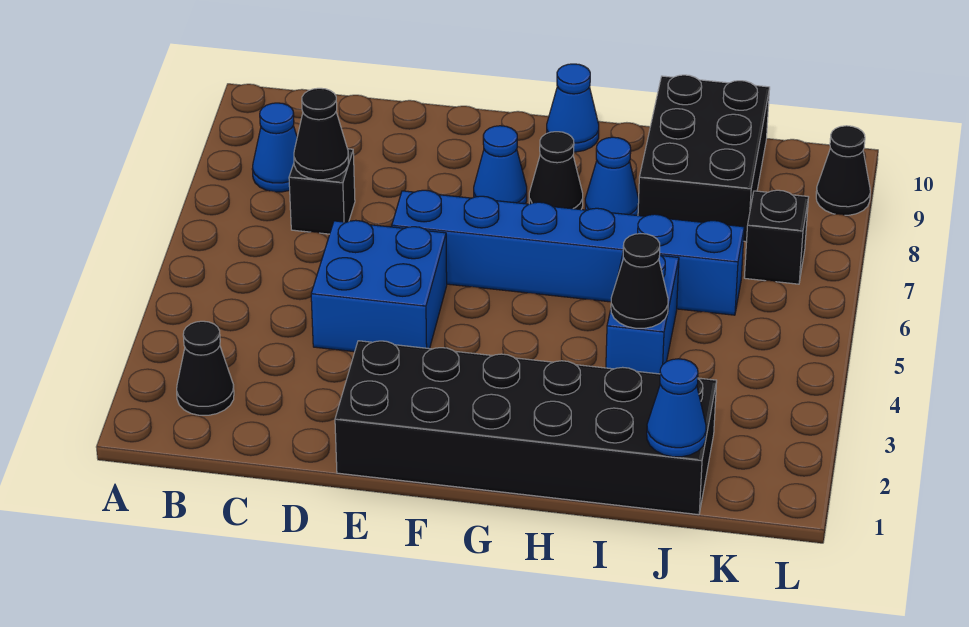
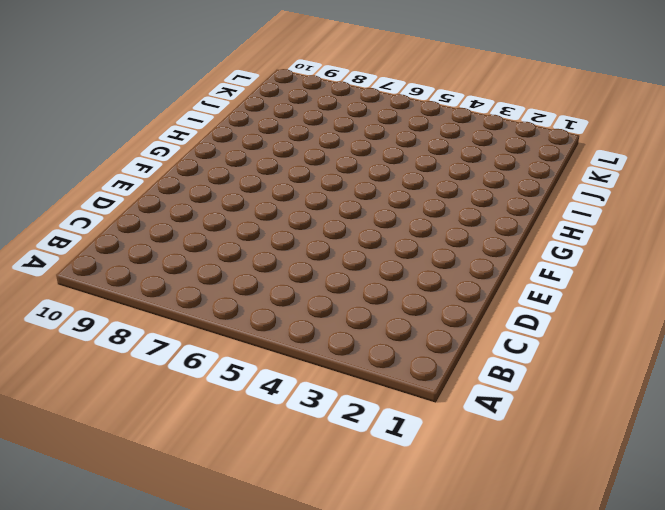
none -> black 1x1 cone [177,321,234,415]
none -> blue 1x1 cone [252,103,297,192]
none -> black 1x1 brick [289,149,355,234]

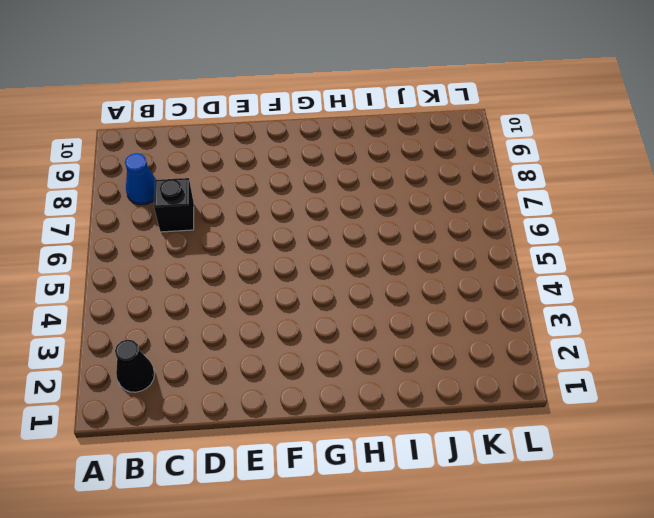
none -> blue 2x2 brick [311,220,447,352]
none -> black 2x6 brick [335,341,717,515]
none -> blue 1x6 brick [392,190,744,315]

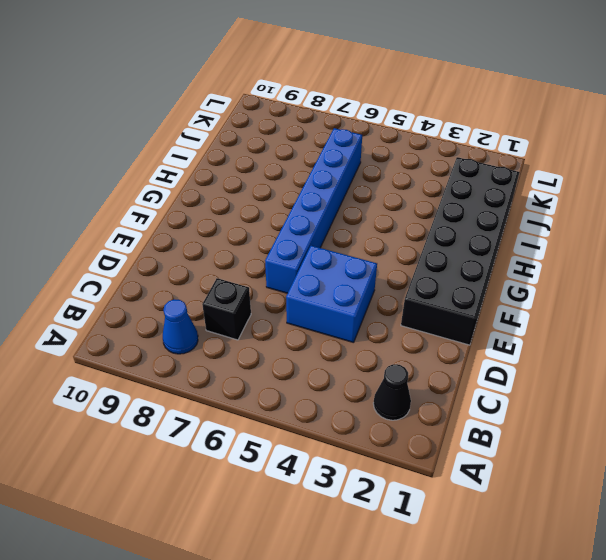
none -> blue 1x1 cone [474,126,527,204]
none -> black 1x1 cone [529,132,583,210]
none -> blue 1x1 cone [547,64,599,152]

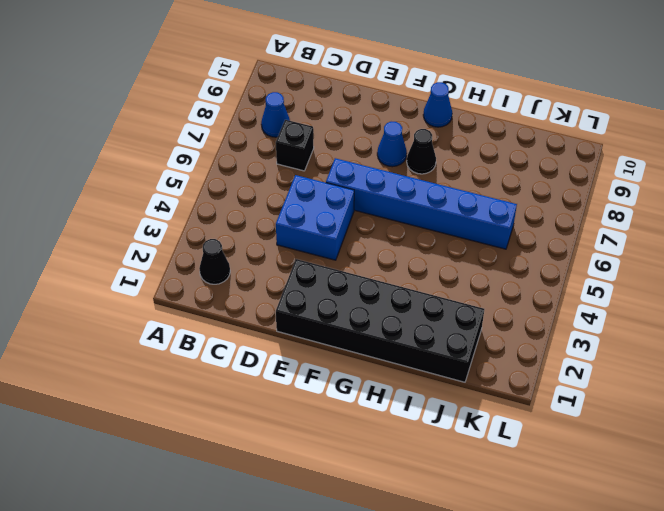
none -> blue 1x1 cone [585,137,639,215]
none -> blue 1x2 brick [606,255,679,374]
none -> black 2x3 brick [638,75,770,242]

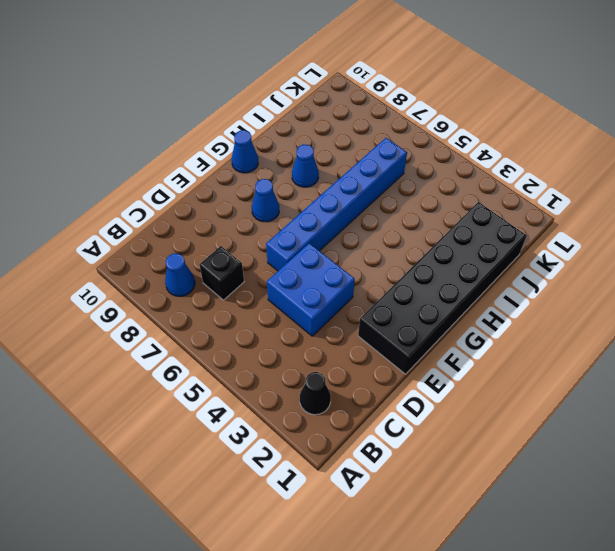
none -> black 1x1 cone [529,132,583,210]
none -> blue 1x2 brick [606,255,679,374]
none -> black 2x3 brick [638,75,770,242]

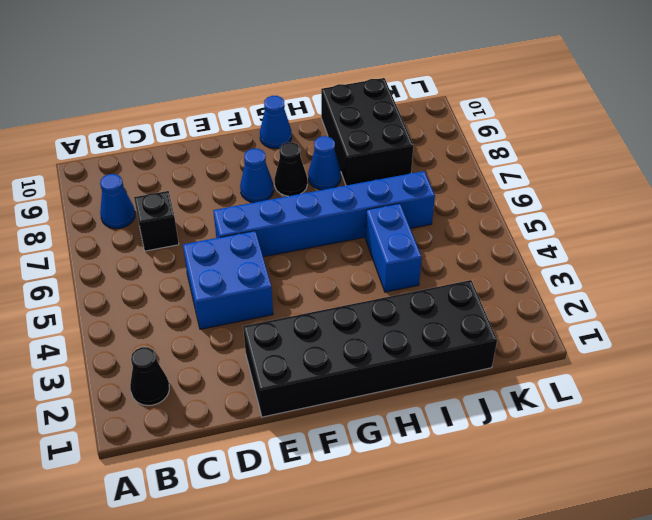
none -> black 1x1 brick [744,190,809,284]
none -> black 1x1 cone [816,126,870,215]
none -> black 1x1 cone [294,88,348,180]

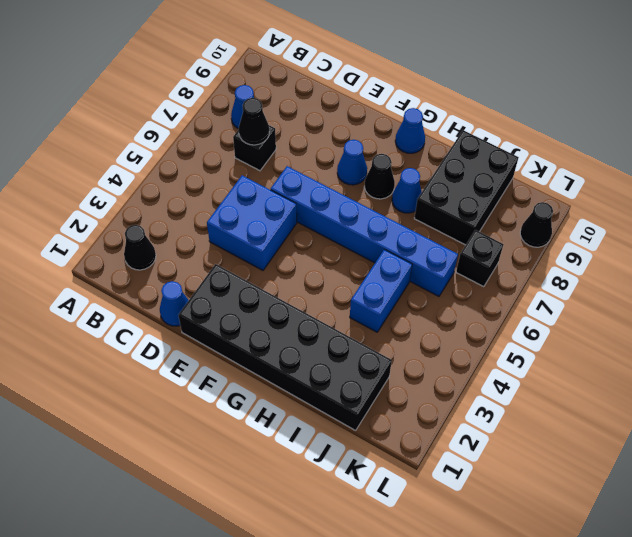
blue 1x1 cone [160,281,189,326] -> blue 1x1 cone moved to [647,359,706,457]
none -> black 1x1 cone [611,234,668,328]

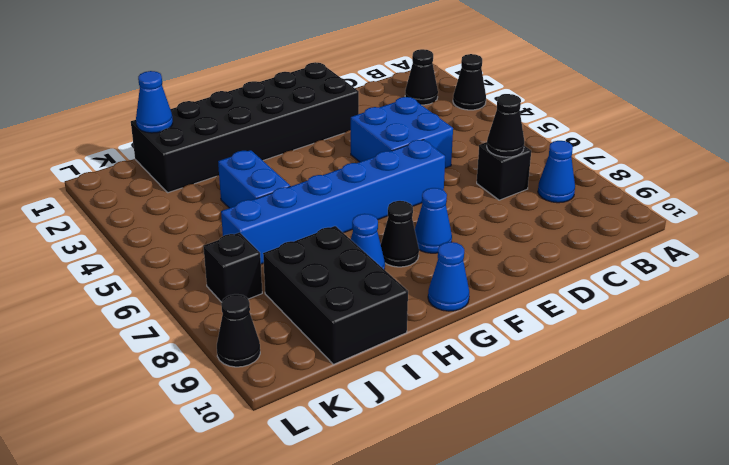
black 1x1 cone [453,54,486,110] -> black 1x1 cone moved to [611,234,668,328]

